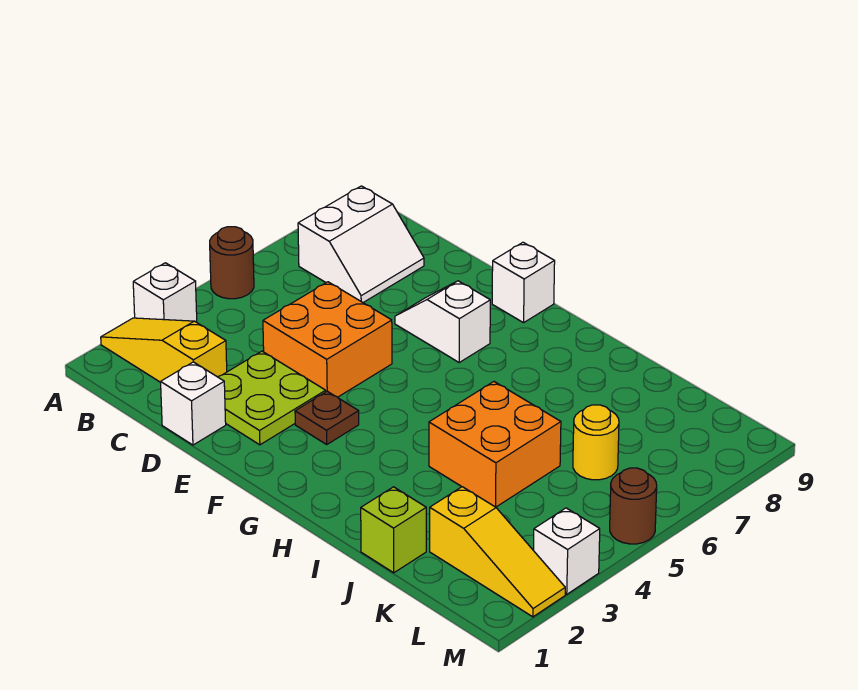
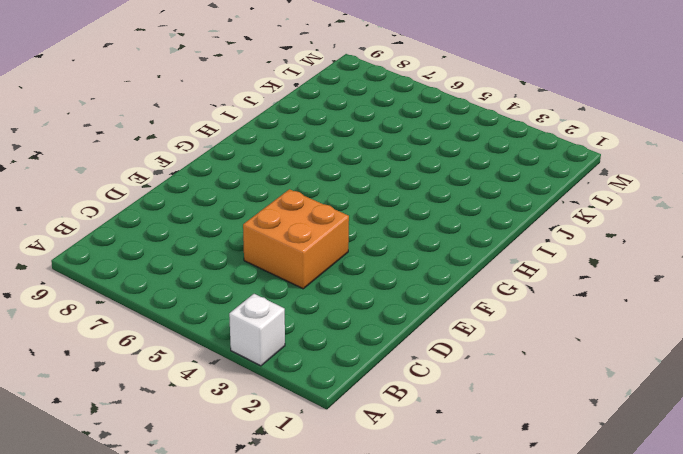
none -> yellow 1x3 slope [101,318,227,382]
none -> brown 1x1 round brick [210,227,254,299]
none -> white 2x2 slope [298,186,424,302]

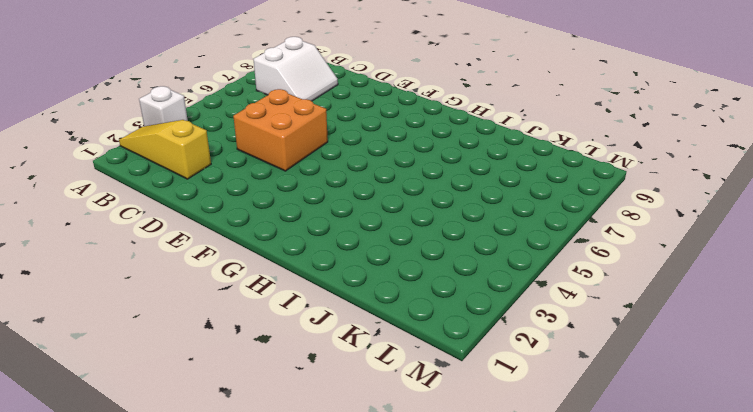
none -> brown 1x1 round brick [210,227,254,299]
none -> white 1x1 brick [161,362,226,445]
none -> lime 2x2 plate [218,351,326,445]

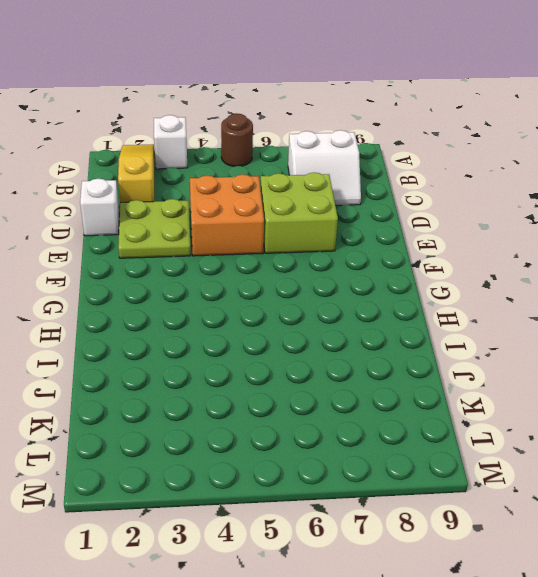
lime 2x2 brick [260,172,338,253] -> white 1x2 slope [395,281,490,362]
none -> brown 1x1 plate [295,391,359,444]
none -> white 1x1 brick [492,242,555,323]
none -> orange 2x2 brick [429,382,561,507]

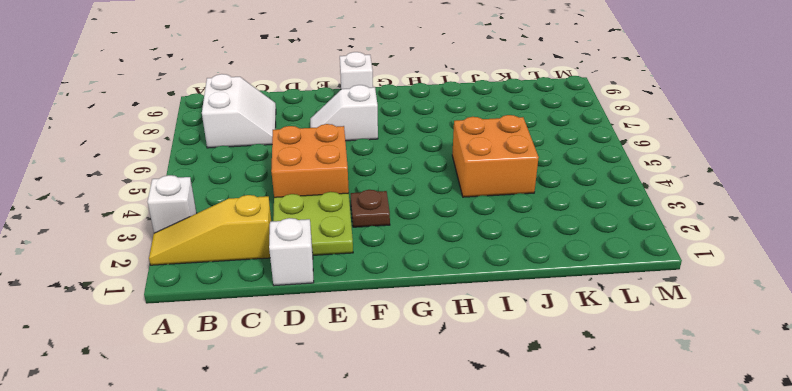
none -> brown 1x1 round brick [210,227,254,299]
none -> lime 1x1 brick [361,487,426,573]
none -> yellow 1x3 slope [430,487,565,617]

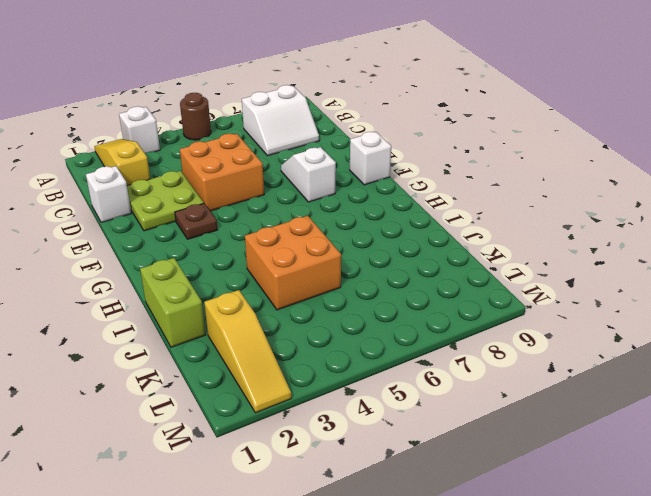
lime 1x2 brick [140,258,206,347] -> lime 1x1 brick [361,487,426,573]
none -> yellow 1x1 round brick [573,405,619,480]
none -> white 1x1 brick [534,508,600,594]
none -> brown 1x1 round brick [610,468,657,544]

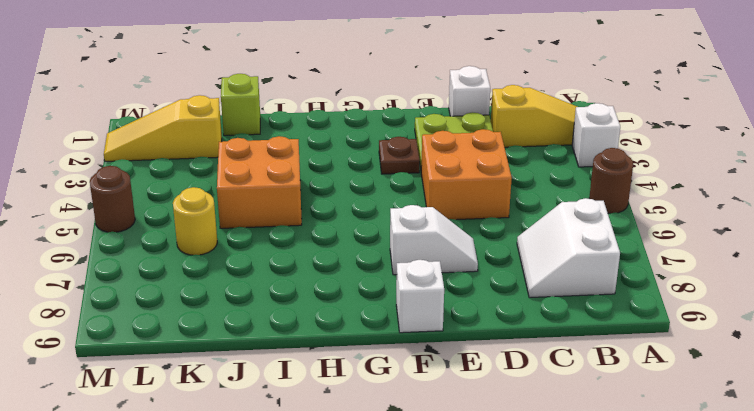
none -> white 1x1 brick [534,508,600,594]

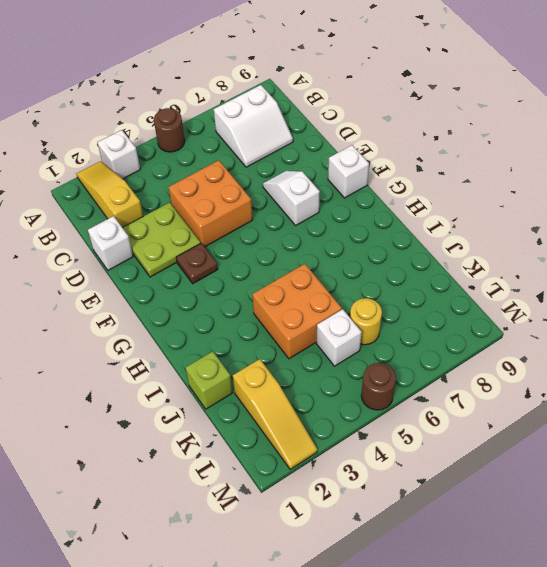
white 1x1 brick [316,309,362,366] -> white 1x1 brick moved to [534,508,600,594]

